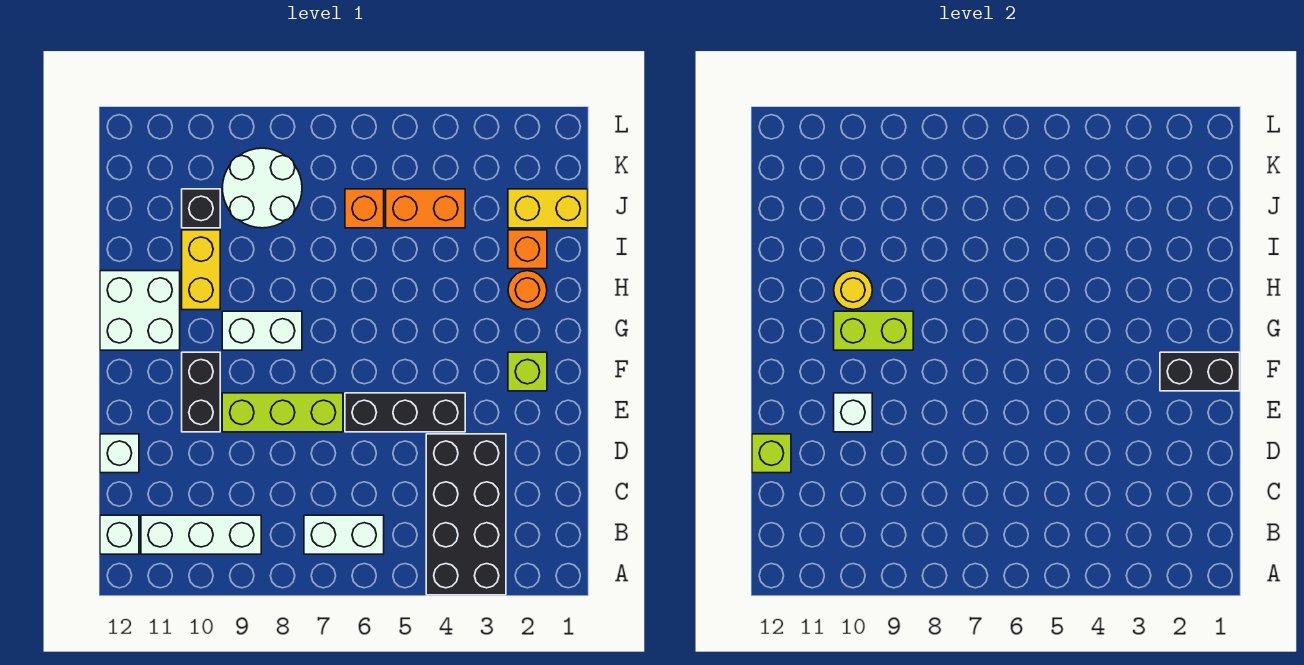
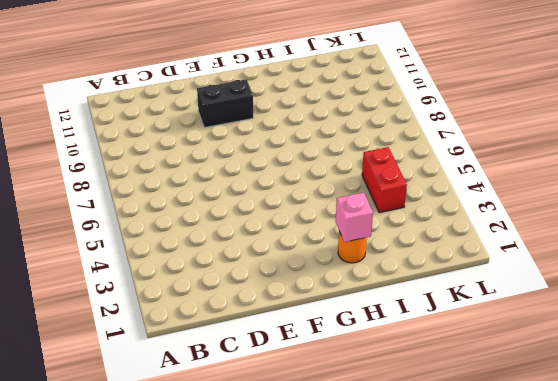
pink 1x1 brick [336,192,373,242] -> none
red 1x2 brick [362,147,407,213] -> orange 1x2 brick [386,189,465,228]
none -> black 2x4 brick [426,434,506,595]
none -> white 1x2 brick [304,515,384,554]
none -> white 1x3 brick [141,515,261,554]

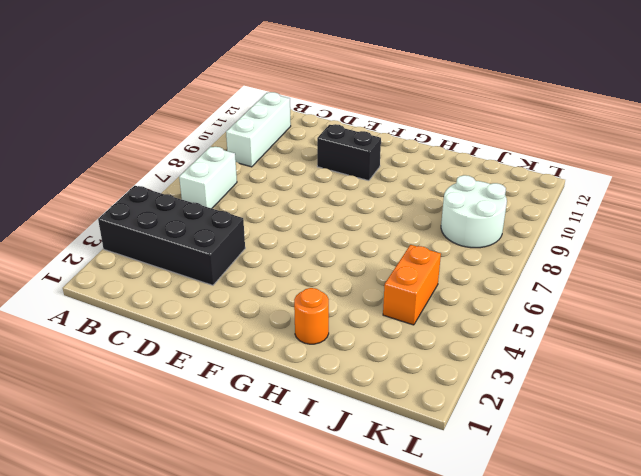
none -> white 1x1 brick [100,515,139,554]
none -> white 1x1 brick [100,434,139,473]
none -> black 1x3 brick [345,393,465,432]

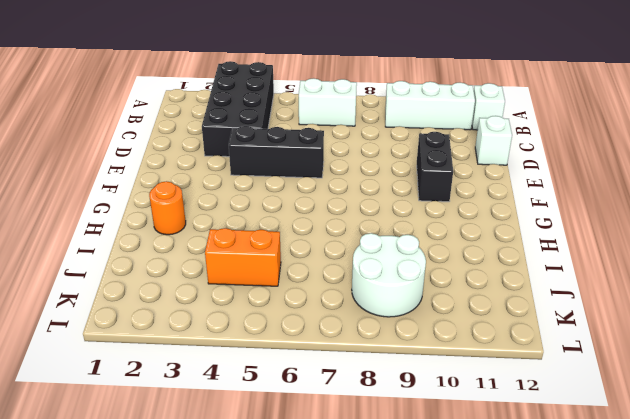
none -> lime 1x3 brick [222,393,343,432]
none -> lime 1x1 brick [508,352,547,391]
none -> white 1x2 brick [222,311,302,350]

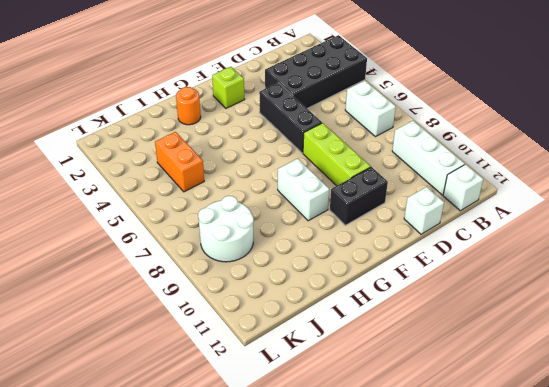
none -> white 2x2 brick [100,271,180,350]
none -> yellow 1x2 brick [182,230,220,310]
none -> orange 1x1 brick [508,230,547,269]

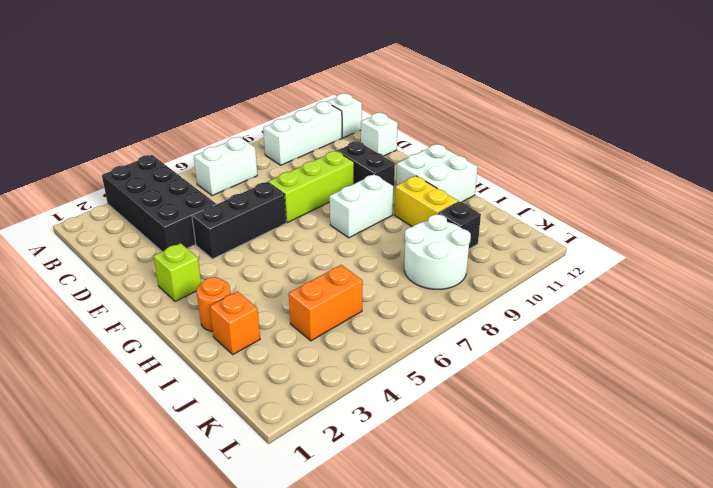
none -> yellow 1x2 brick [508,189,588,228]
none -> orange 1x1 brick [345,189,384,228]
none -> lime 1x1 brick [752,434,791,473]

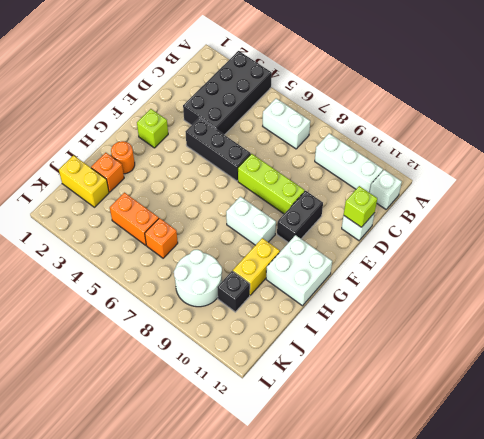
none -> white 1x1 brick [834,393,872,432]
none -> black 1x2 brick [1160,352,1240,391]
none -> lime 1x2 brick [834,311,913,350]

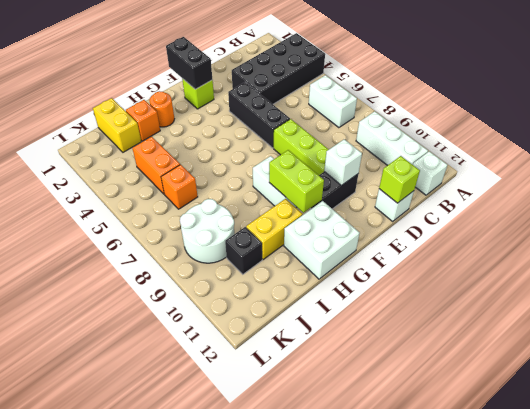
none -> yellow 1x1 round brick [834,271,872,309]

